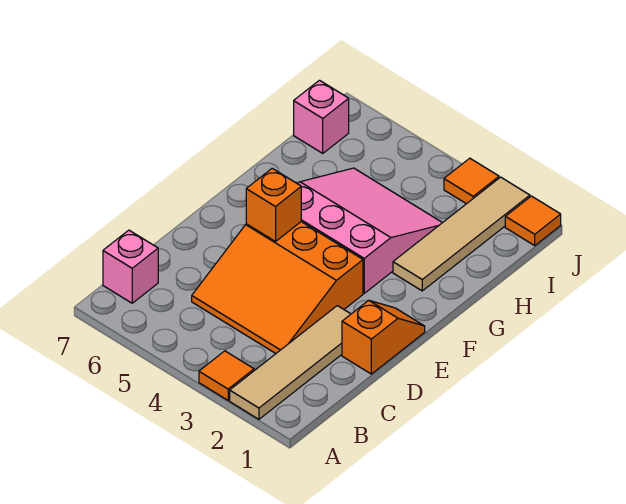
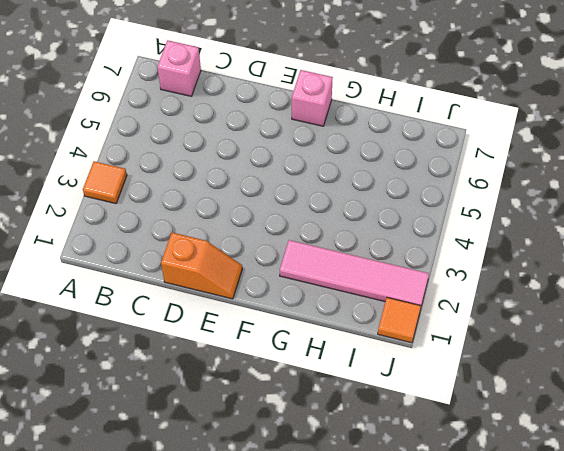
pink 1x1 brick [292,70,333,126] -> pink 1x1 brick moved to [294,80,349,153]
pink 1x4 tile [280,240,429,305] -> tan 1x4 tile [393,177,530,291]
none -> tan 1x4 tile [230,306,351,419]
none -> orange 3x3 slope [192,222,363,353]

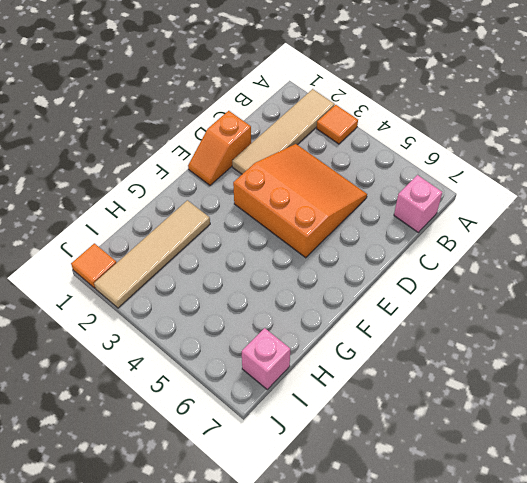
none -> pink 3x3 slope [298,168,442,293]
none -> orange 1x1 tile [444,158,499,204]

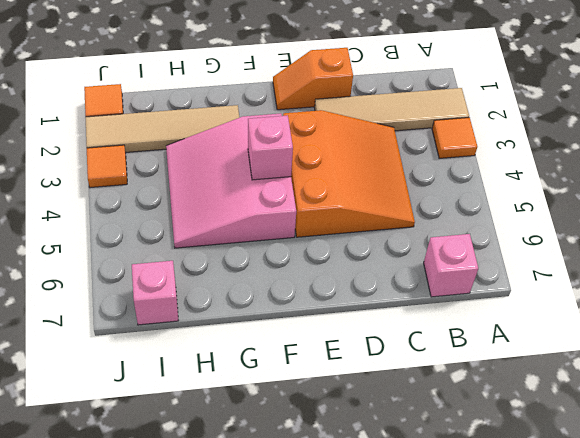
pink 1x1 brick [248,115,293,180] -> none
none -> orange 1x1 brick [246,168,301,242]

